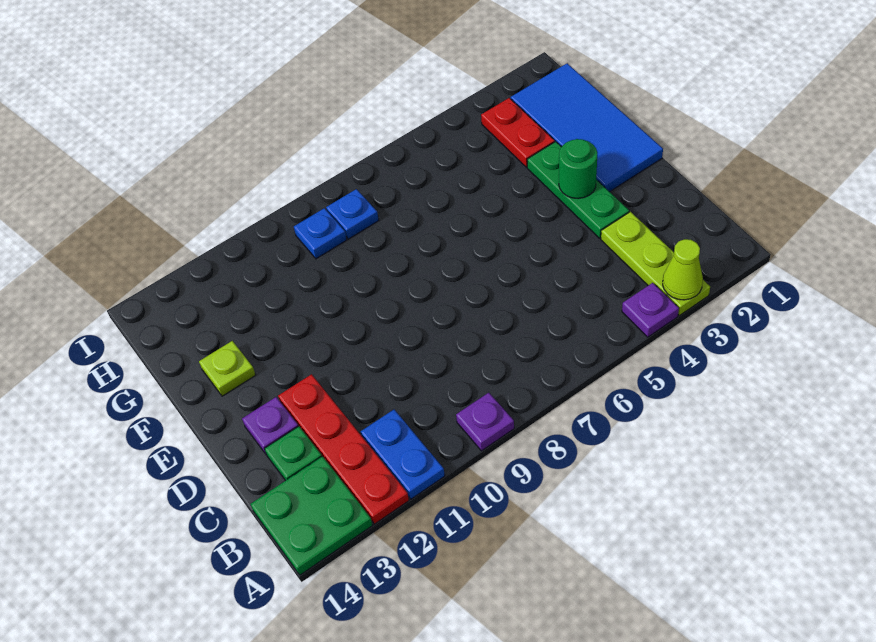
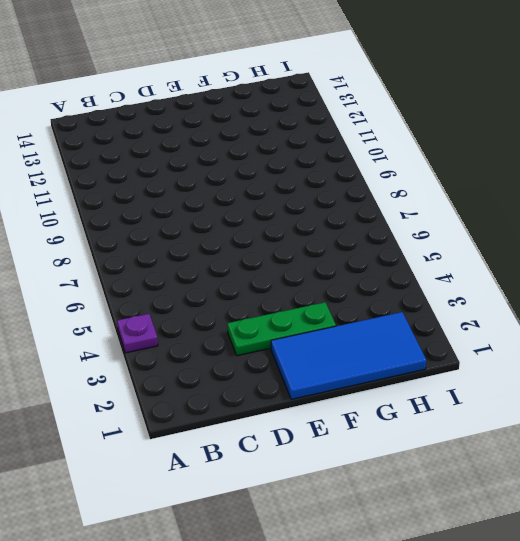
none -> lime 1x3 plate [601,212,710,315]
none -> purple 1x1 plate [456,393,514,451]
none -> blue 1x2 plate [361,410,445,499]

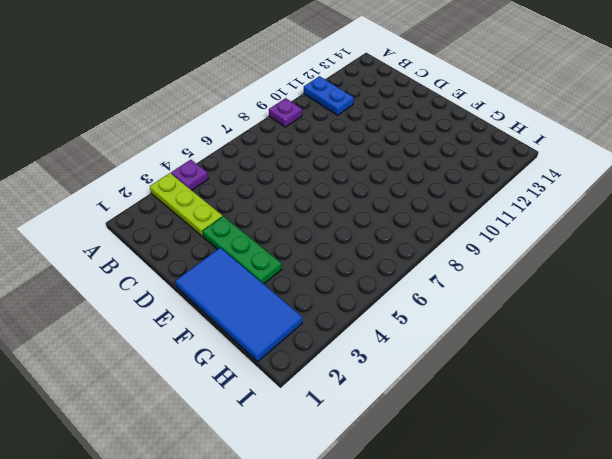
none -> red 1x4 plate [278,374,409,524]
none -> green 2x2 plate [251,456,373,575]
none -> green 1x1 plate [265,426,322,481]

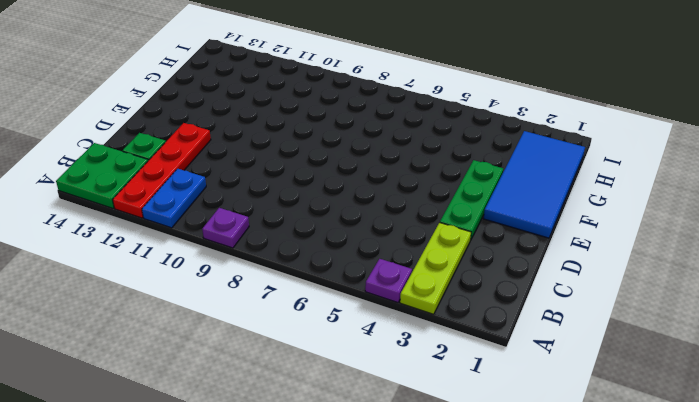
none -> purple 1x1 plate [242,397,298,455]
none -> lime 1x1 plate [199,341,256,396]
none -> red 1x2 plate [481,98,555,167]

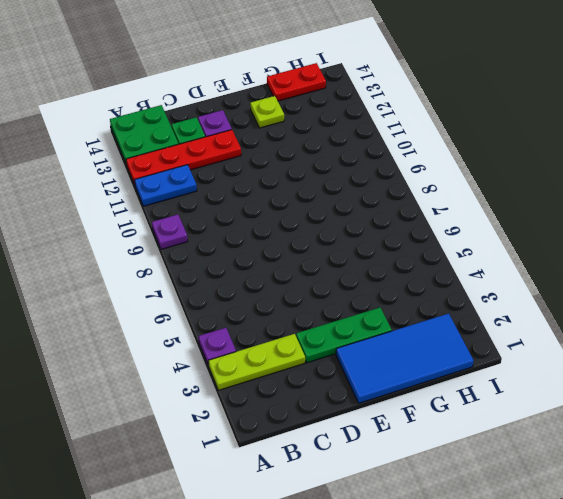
red 1x2 plate [267,63,326,101] -> red 1x2 plate moved to [481,98,555,167]
none -> blue 1x1 plate [326,189,379,239]
none -> blue 1x1 plate [294,208,347,259]
none -> lime 1x1 cone [663,239,703,300]

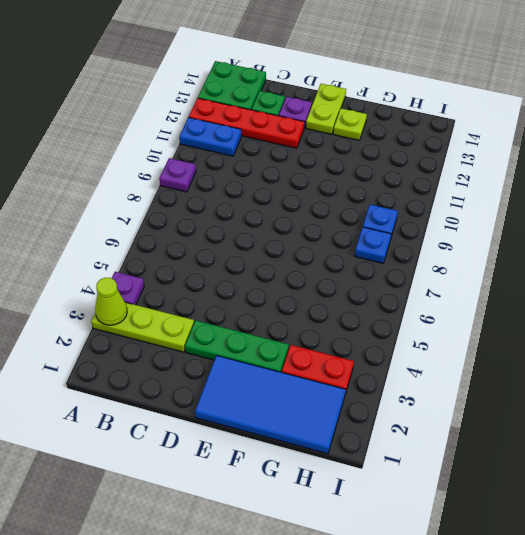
lime 1x2 plate [306,84,346,134] -> none
none -> green 1x1 round brick [559,139,597,199]

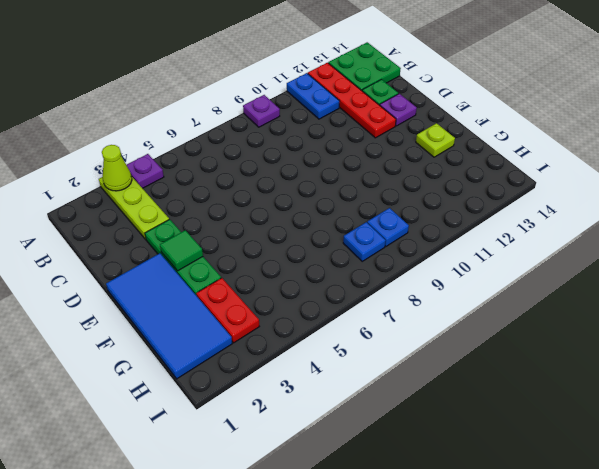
green 1x1 tile [160,230,203,271] -> green 1x1 round brick [559,139,597,199]

